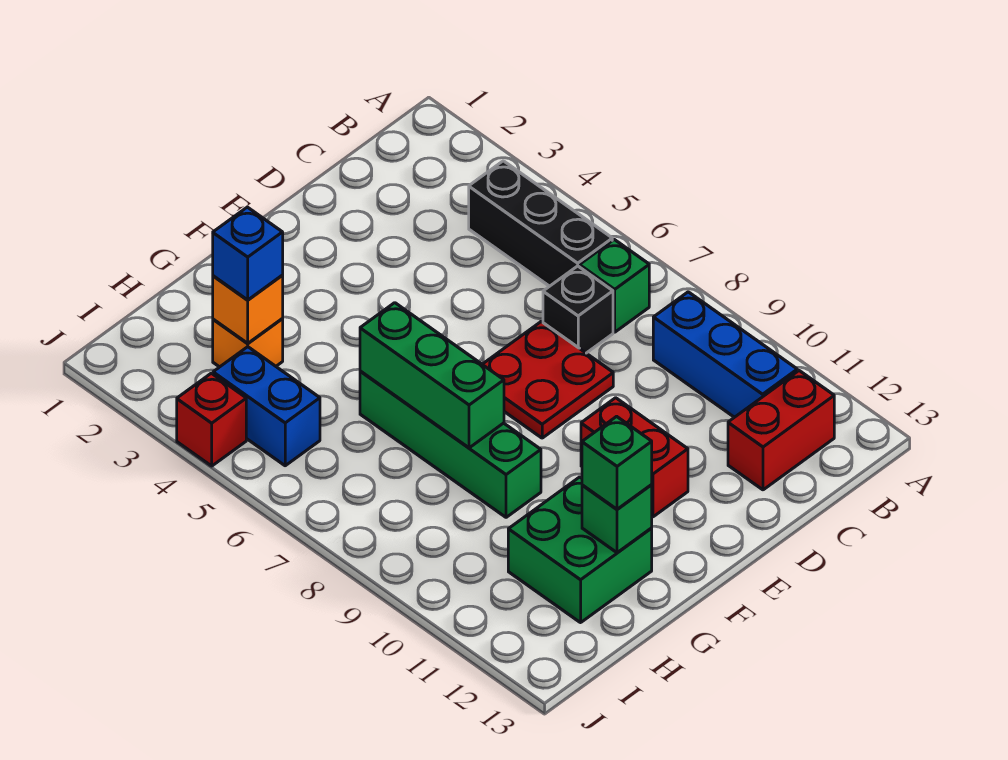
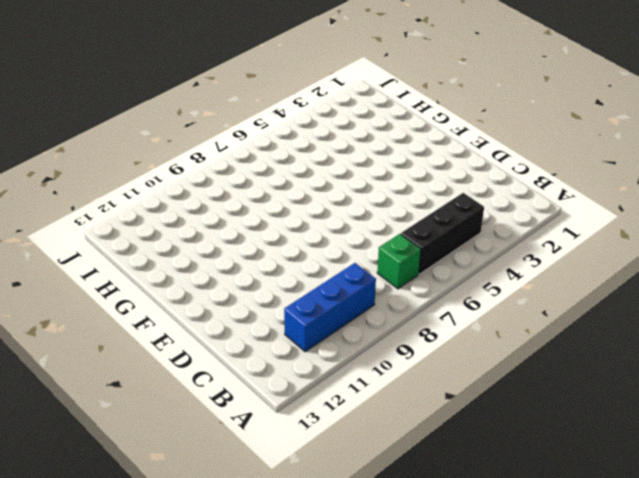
none -> red 1x2 brick [728,371,834,490]
none -> black 1x1 brick [543,266,613,353]
none -> red 2x2 plate [482,322,613,438]

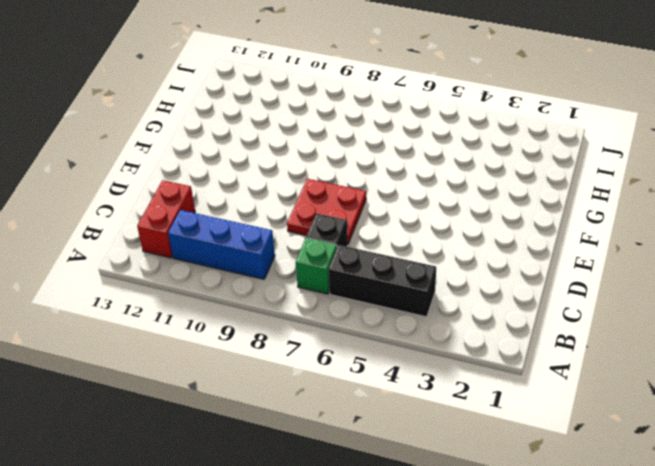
none -> red 1x2 brick [581,398,688,517]
none -> green 1x4 brick [360,371,541,517]
none -> green 2x2 brick [508,477,652,623]

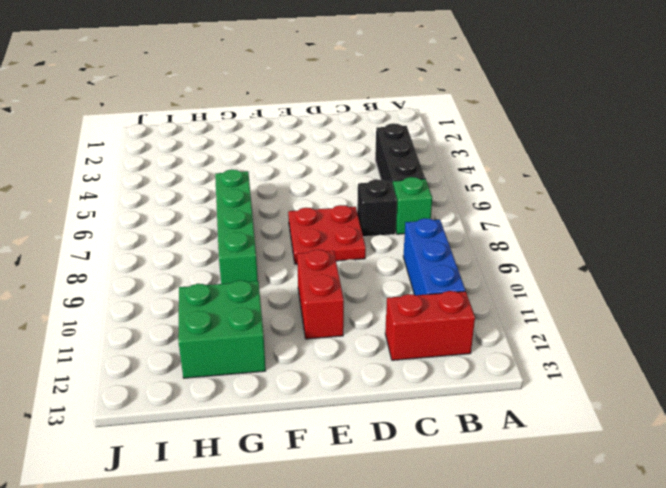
none -> orange 1x1 brick [213,319,283,367]
none -> blue 1x2 brick [213,347,320,466]
none -> red 1x1 brick [177,373,246,466]

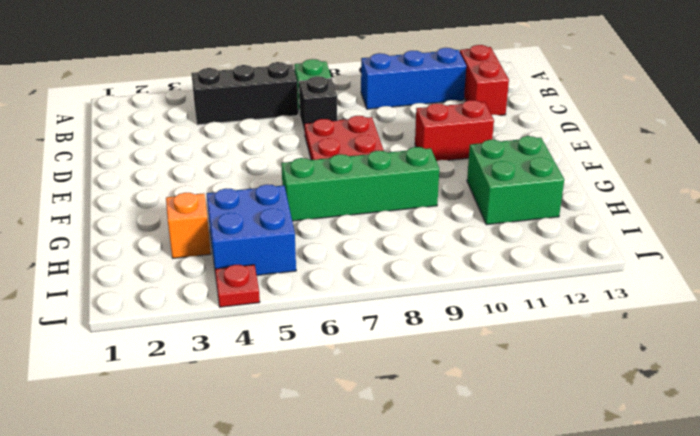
blue 2x2 brick [207,184,296,275] -> blue 1x2 brick [213,347,320,466]
red 1x1 plate [215,265,260,307] -> red 1x1 brick [177,373,246,466]
none -> green 1x3 brick [360,303,504,448]
none -> green 1x1 brick [582,484,652,553]
none -> orange 1x1 brick [213,276,283,343]

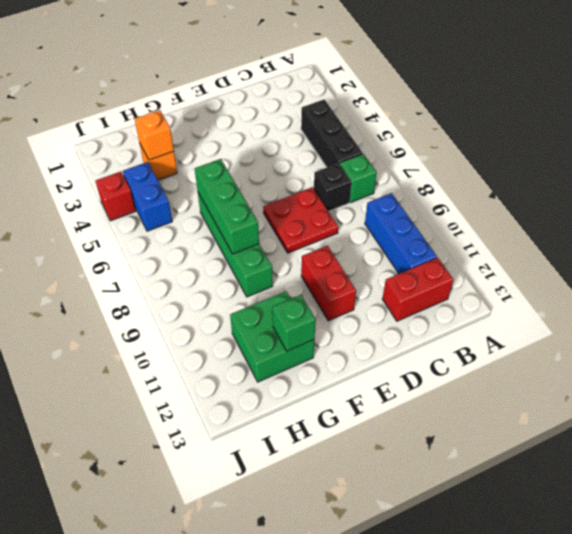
none -> green 1x1 brick [582,416,652,509]
none -> blue 1x1 brick [213,207,283,300]

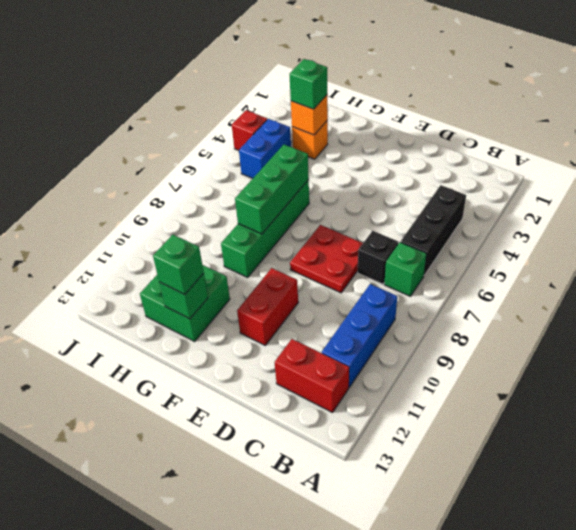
green 1x1 brick [289,59,327,109] -> blue 1x1 brick [213,207,283,300]

